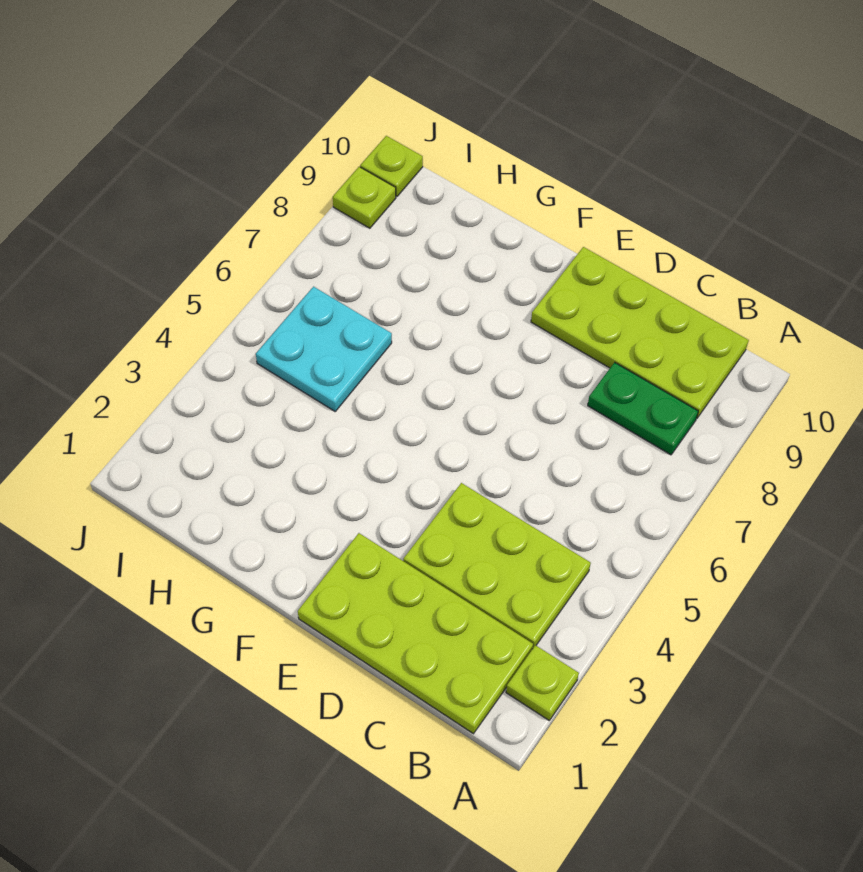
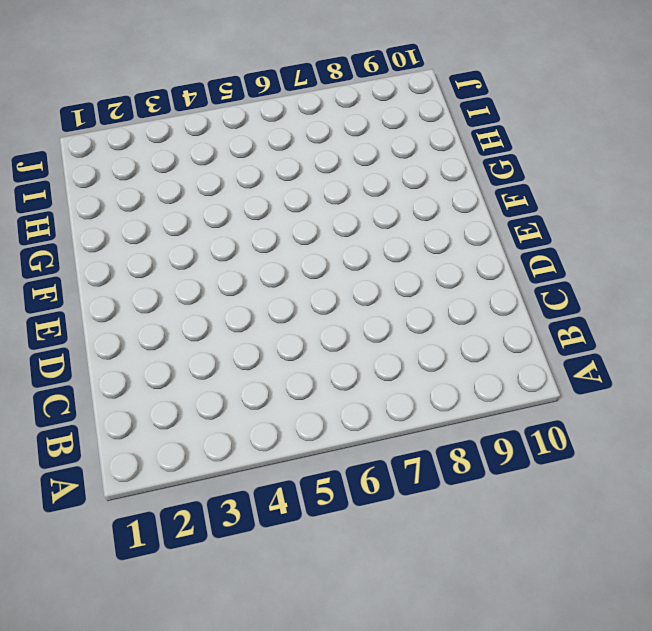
none -> lime 1x1 plate [506,645,579,720]
none -> lime 2x4 plate [298,533,533,734]

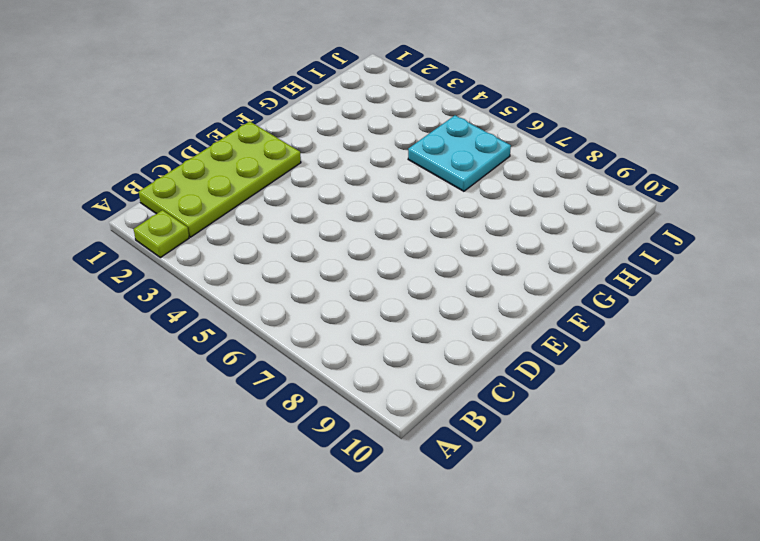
none -> lime 2x3 plate [403,483,591,649]
none -> green 1x2 plate [588,362,698,455]

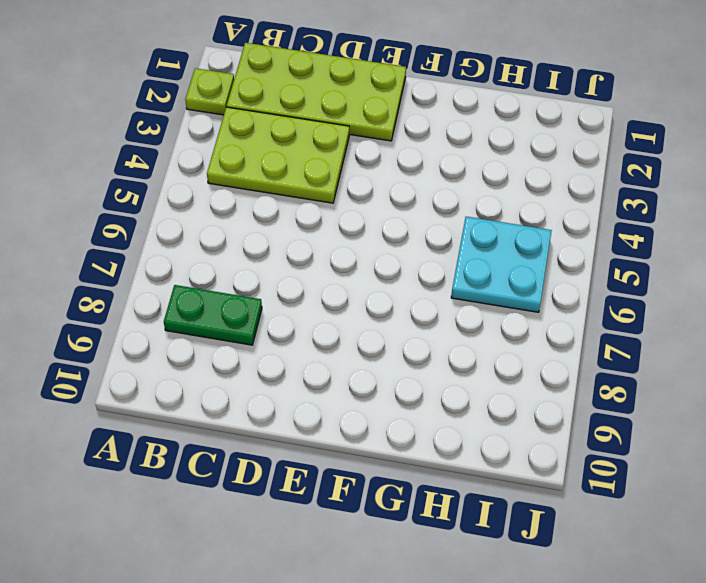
none -> lime 2x4 plate [531,247,749,419]
none -> lime 1x1 plate [333,167,396,228]

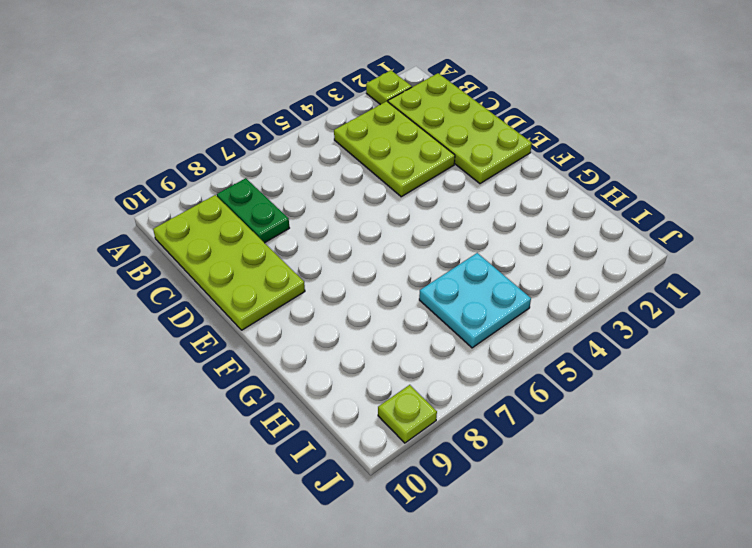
none -> lime 1x1 plate [360,136,423,196]

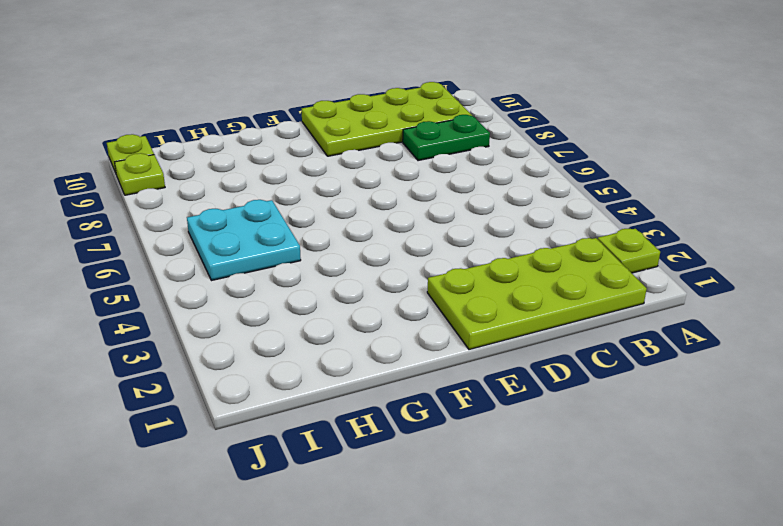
none -> lime 2x3 plate [403,483,591,649]

